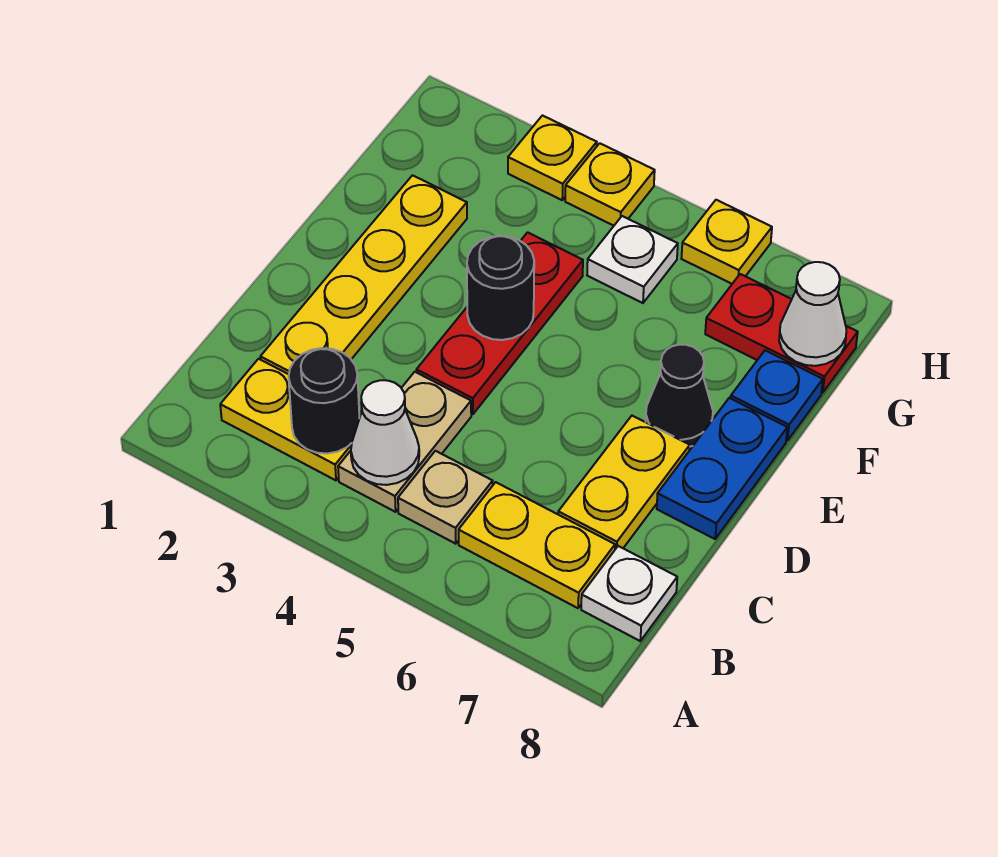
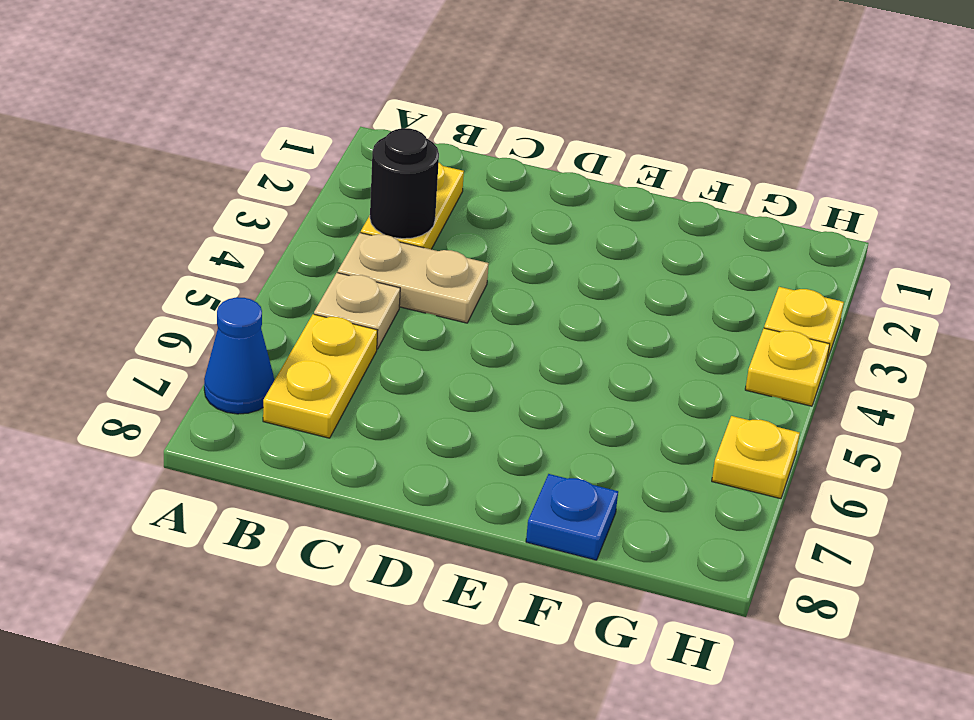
blue 1x1 cone [204,297,274,414] -> none
none -> white 1x1 plate [581,546,677,641]
none -> yellow 1x4 plate [260,175,467,374]
none -> yellow 1x2 plate [558,416,690,549]

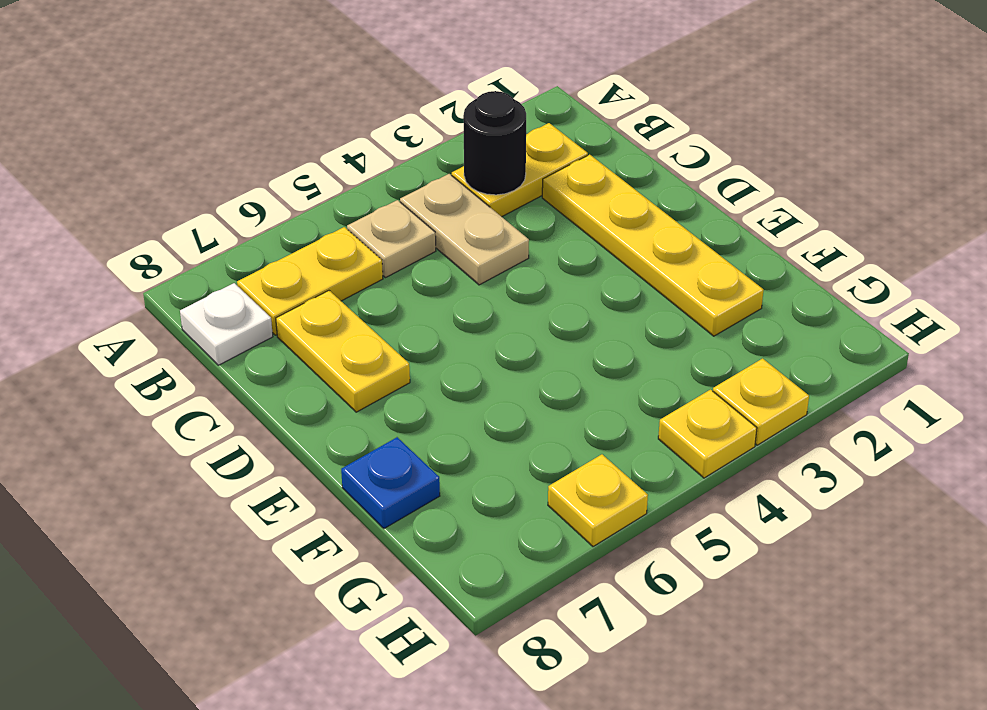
none -> red 1x3 plate [416,232,583,414]
none -> blue 1x2 plate [657,398,787,539]
none -> black 1x1 cone [646,345,713,446]

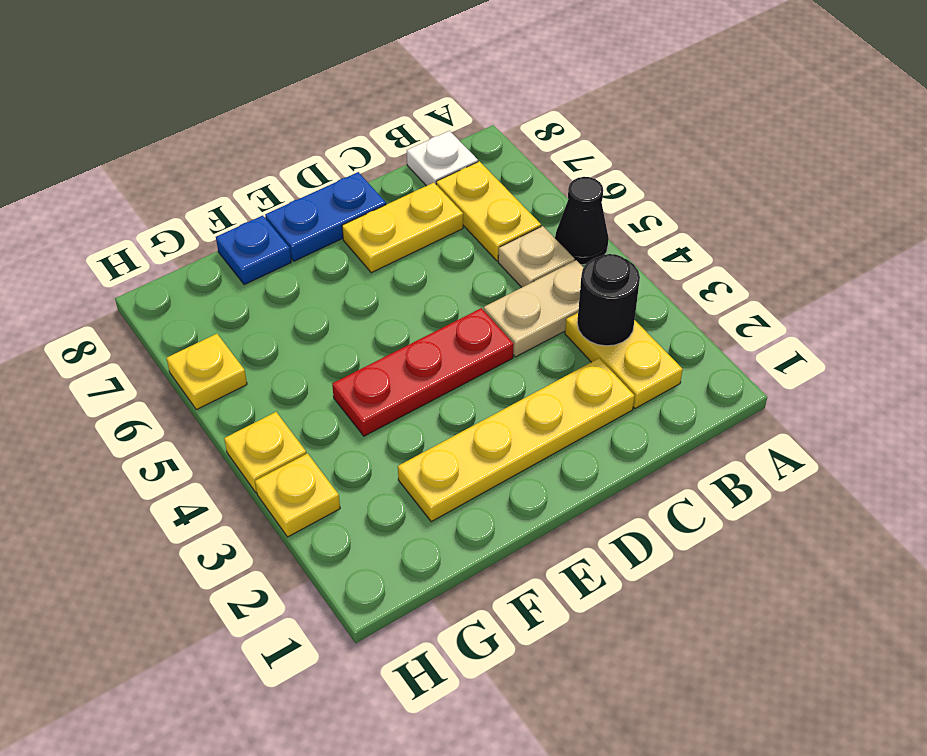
black 1x1 cone [555,177,609,265] -> black 1x1 cone moved to [646,345,713,446]
none -> white 1x1 plate [587,216,678,303]
none -> red 1x2 plate [705,274,858,393]
none -> white 1x1 cone [351,380,419,485]

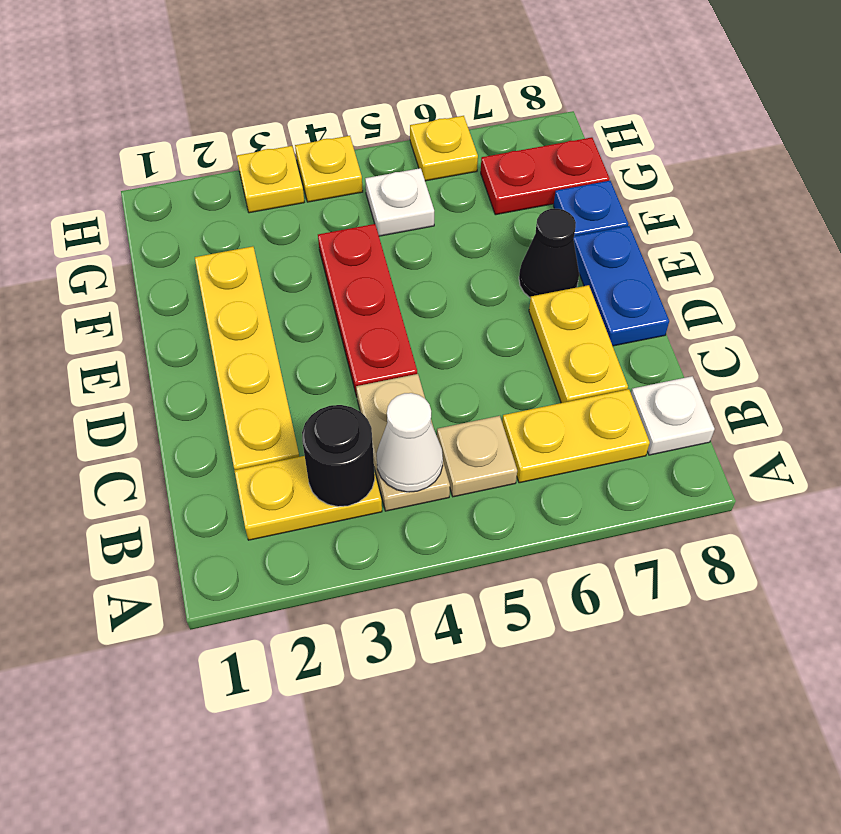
none -> black 1x1 round brick [467,236,534,340]
none -> white 1x1 cone [779,262,846,366]

